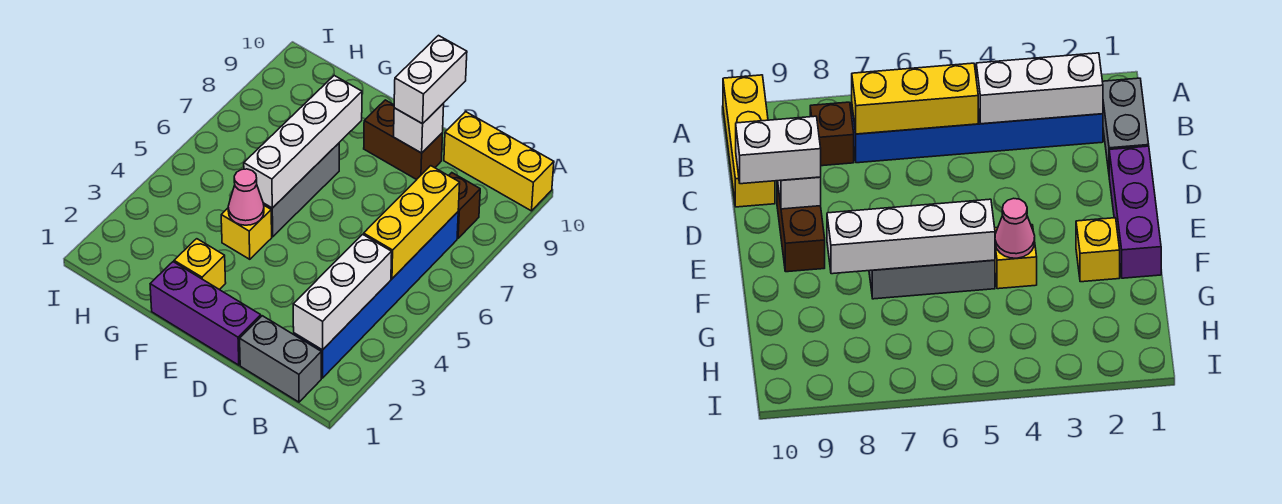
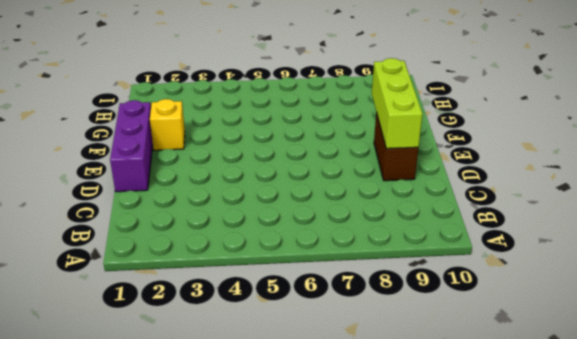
lime 1x3 brick [372,58,422,149] -> white 1x1 brick [394,103,444,153]
none -> yellow 1x3 brick [444,112,554,211]
none -> grey 1x2 brick [240,316,321,402]
none -> blue 1x6 brick [294,212,458,378]

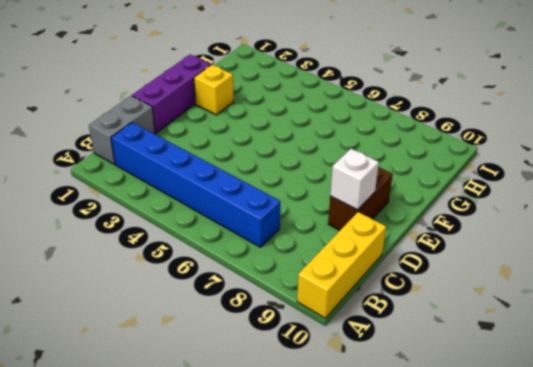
none -> brown 1x1 brick [449,173,480,238]
none -> yellow 1x1 brick [221,206,272,259]
none -> grey 1x3 brick [263,143,339,237]

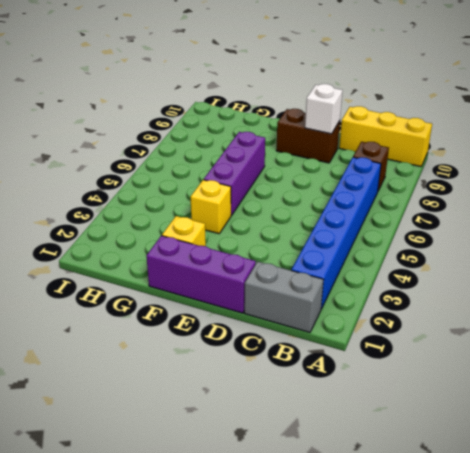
purple 1x3 brick [204,132,265,215] -> grey 1x3 brick [263,143,339,237]
none -> white 1x3 brick [293,234,392,350]
none -> yellow 1x3 brick [364,166,460,279]
none -> pink 1x1 cone [228,169,264,225]

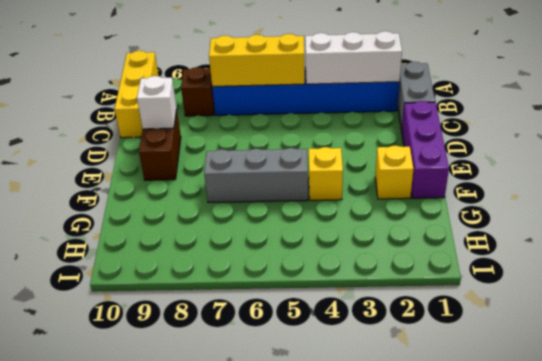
none -> pink 1x1 cone [228,169,264,225]
none -> white 1x4 brick [244,76,362,208]
none -> white 1x2 brick [394,36,467,124]

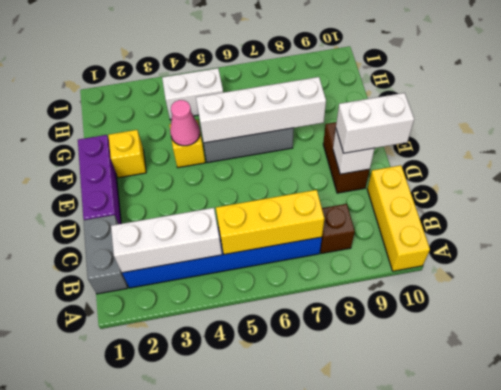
white 1x2 brick [162,68,223,120] -> none

